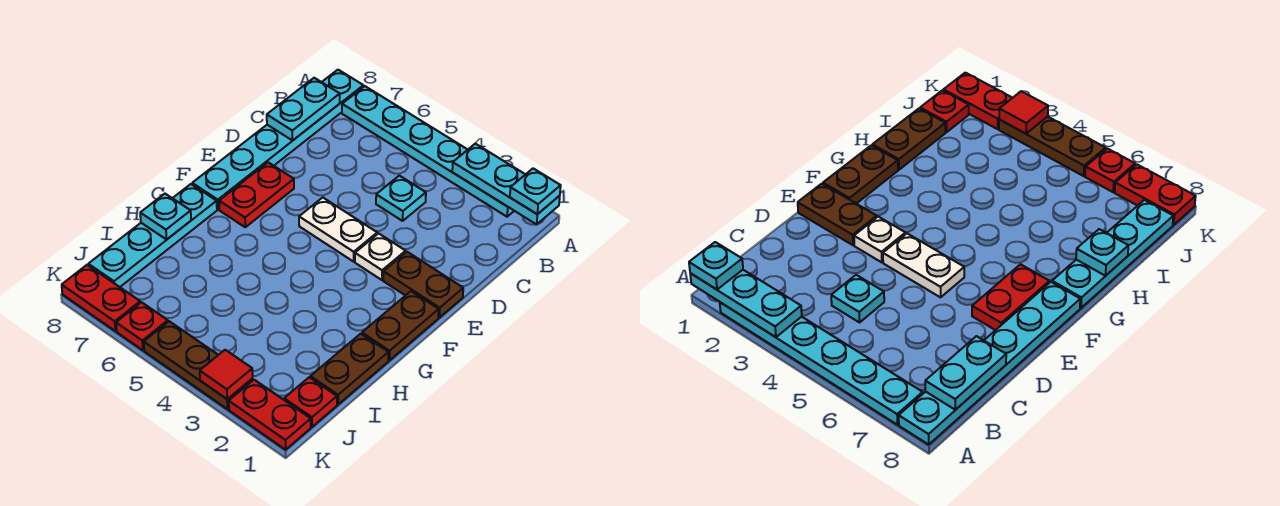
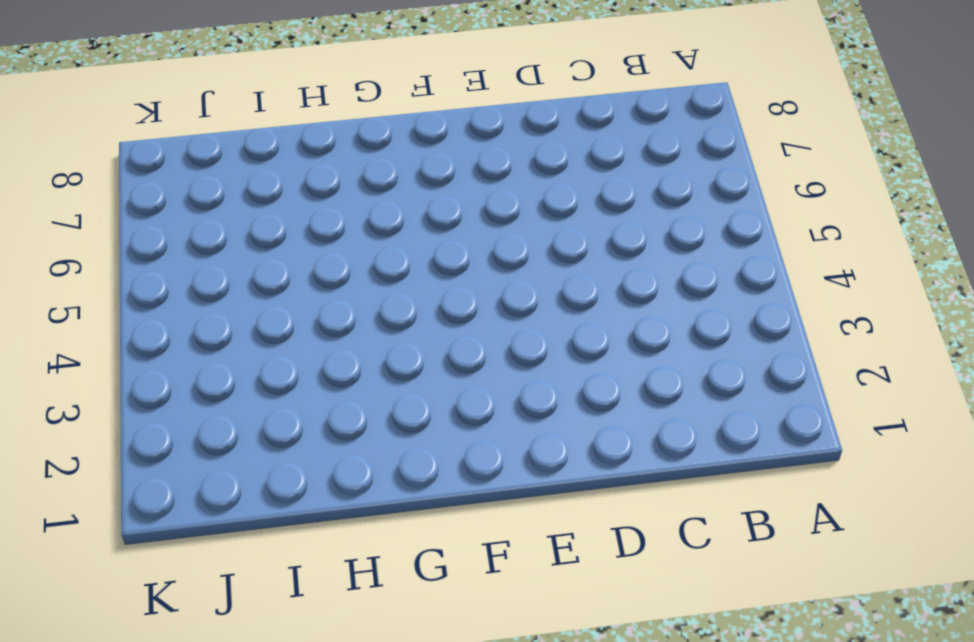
none -> cyan 1x6 plate [342,86,514,217]
none -> cyan 1x6 plate [192,70,363,209]
none -> cyan 1x1 plate [376,176,426,221]

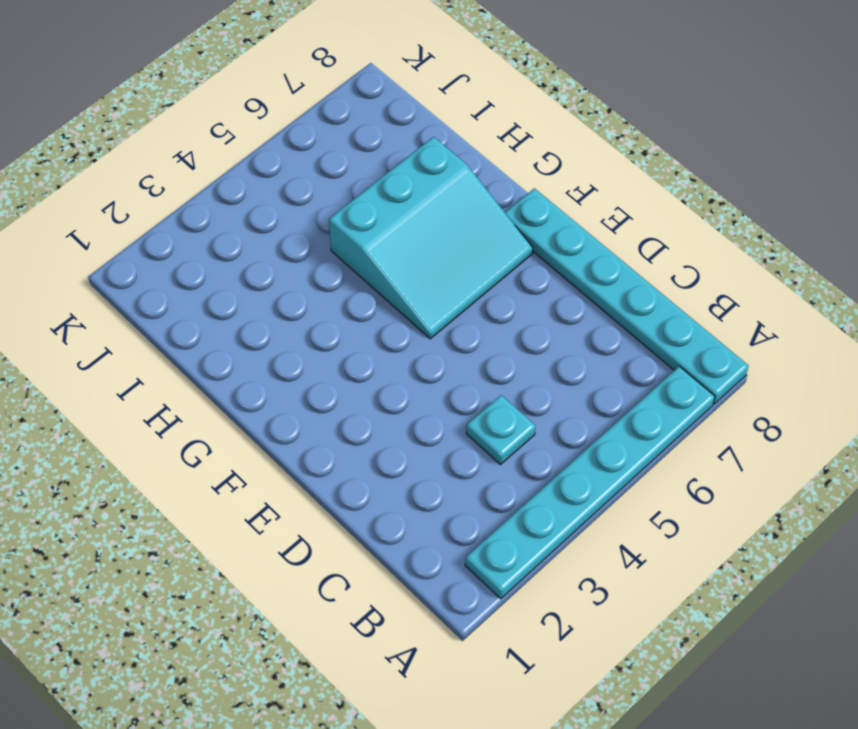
cyan 3x3 slope [329,137,533,339] -> red 1x2 plate [219,162,294,227]
none -> brown 1x2 plate [383,252,463,317]
none -> white 1x1 plate [355,233,406,280]
none -> white 1x2 plate [299,198,377,262]

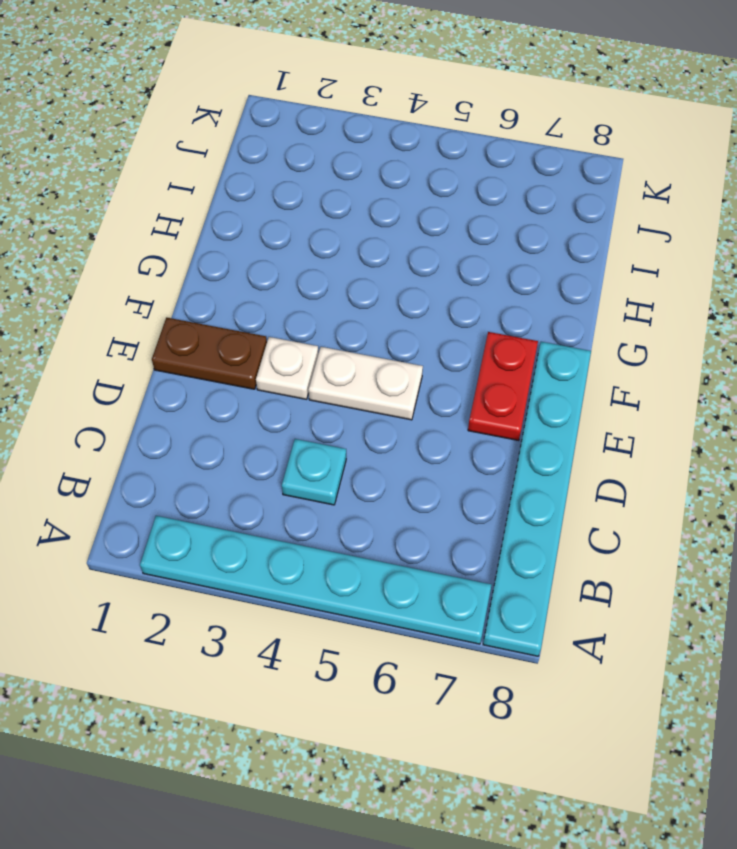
none -> brown 1x2 plate [362,291,439,360]
none -> cyan 1x4 plate [88,184,217,287]
none -> brown 1x2 plate [310,334,388,404]

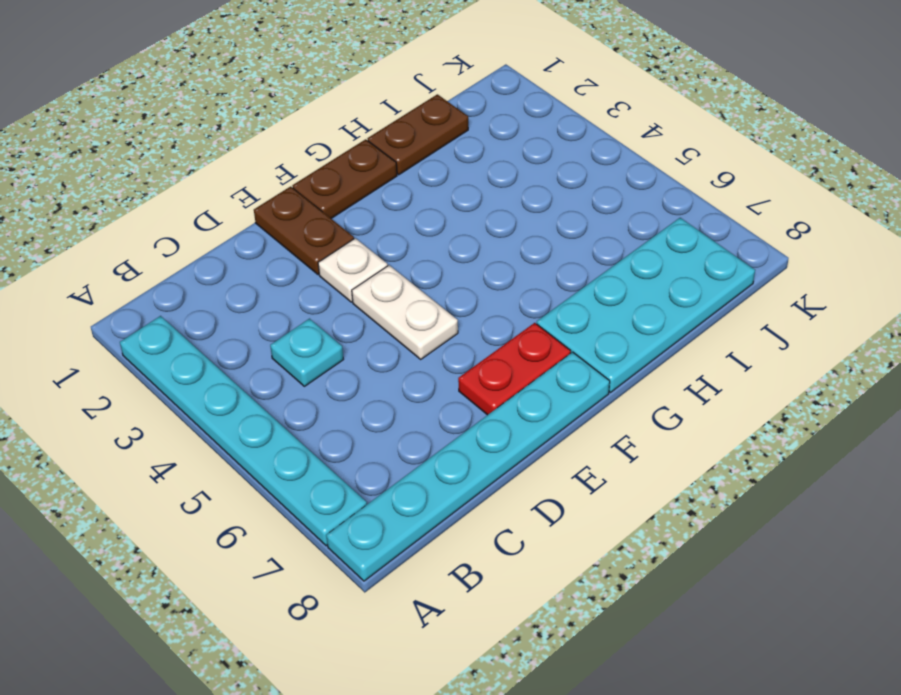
cyan 2x4 plate [537,218,755,393] -> cyan 1x4 plate [88,184,217,287]
none -> red 1x1 plate [284,377,337,427]
none -> red 1x2 plate [229,380,311,450]
none -> brown 1x3 plate [144,321,253,409]

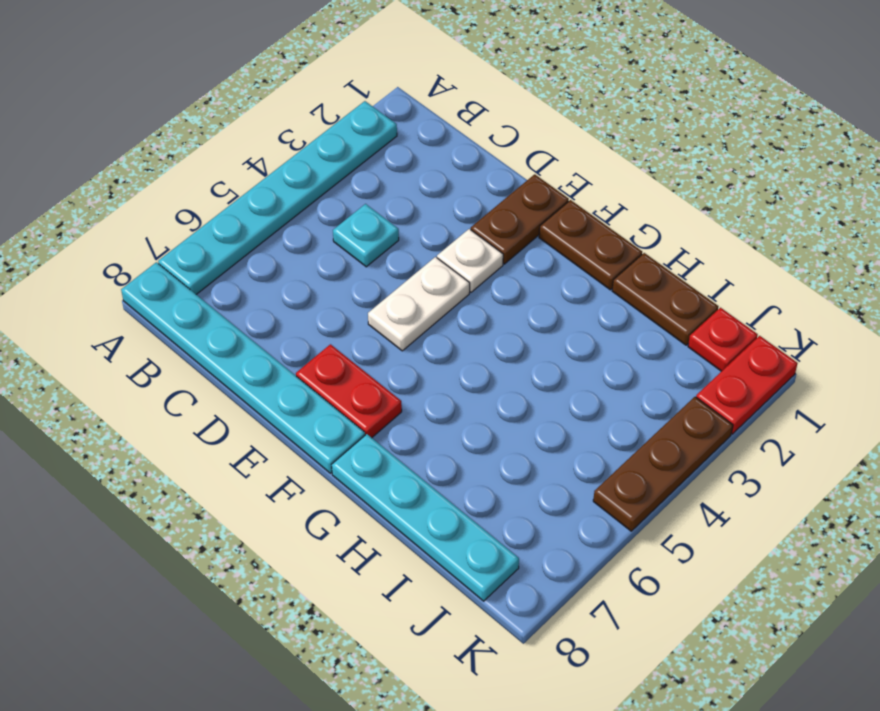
none -> red 1x1 plate [116,302,168,350]
none -> red 1x2 plate [62,265,140,331]
none -> cyan 1x3 plate [452,144,560,225]

